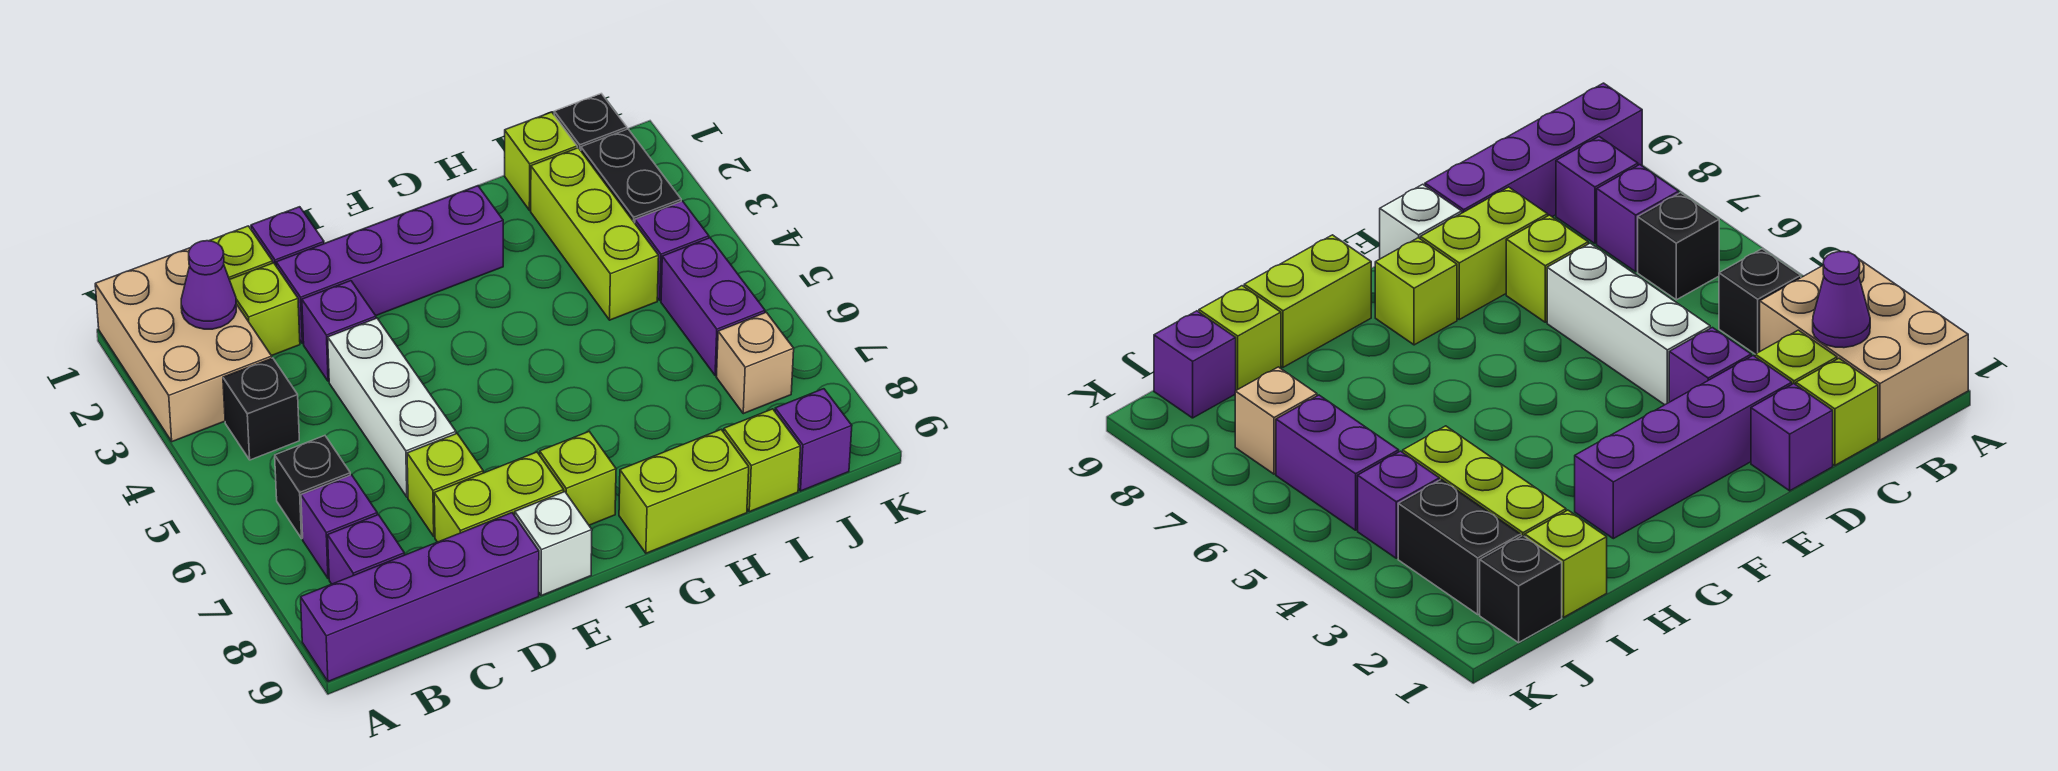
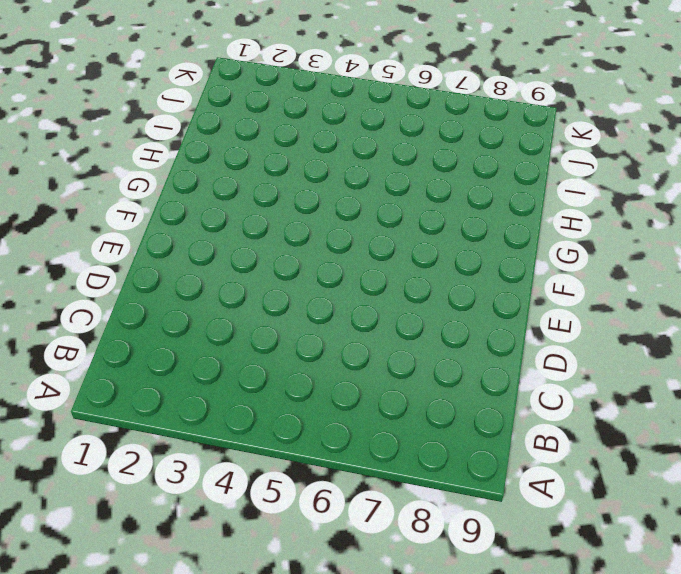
none -> tan 2x3 brick [95,248,272,442]
none -> purple 1x4 brick [301,513,539,682]
none -> black 1x1 brick [223,358,299,460]

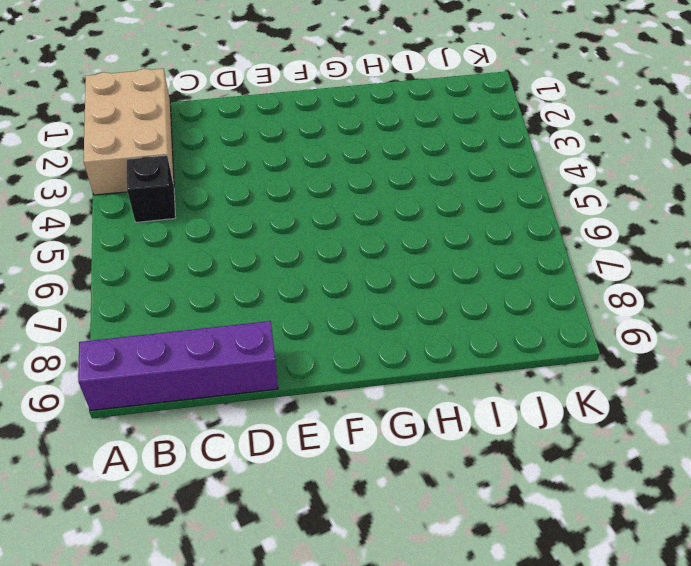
none -> black 1x1 brick [275,436,350,538]
none -> purple 1x1 brick [301,475,377,579]
none -> purple 1x1 brick [328,515,404,584]

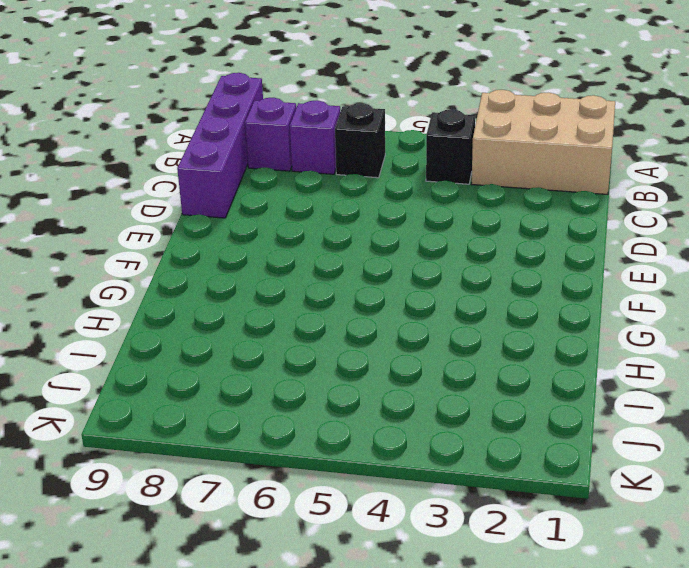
none -> lime 1x1 brick [209,226,273,280]
none -> lime 1x1 brick [230,263,300,356]
none -> purple 1x1 brick [251,207,324,265]

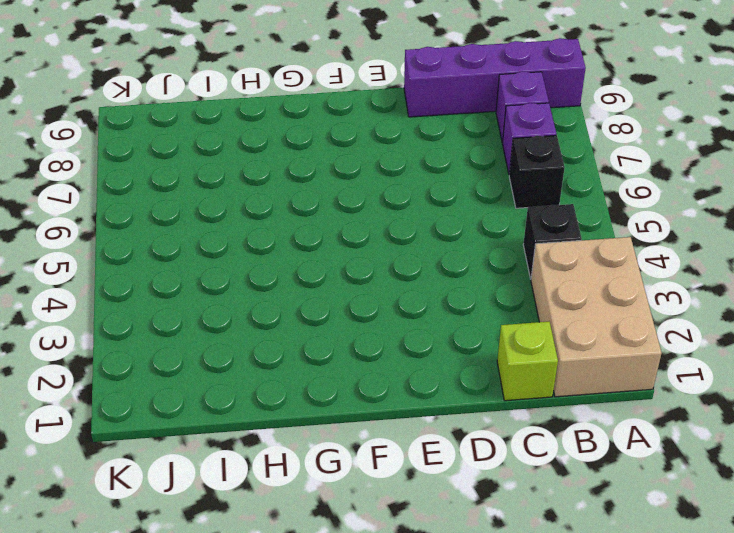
none -> lime 1x1 brick [230,263,300,356]
none -> purple 1x1 brick [251,207,324,265]
none -> purple 1x4 brick [276,186,503,344]

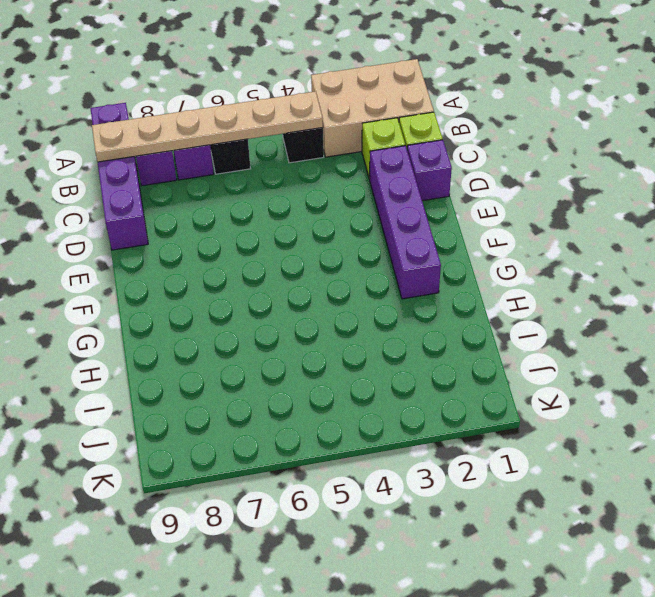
tan 1x6 plate [92,91,323,162] -> none
none -> purple 1x1 brick [302,281,376,381]
none -> white 1x3 brick [328,318,456,497]
none -> lime 1x1 brick [407,434,483,536]

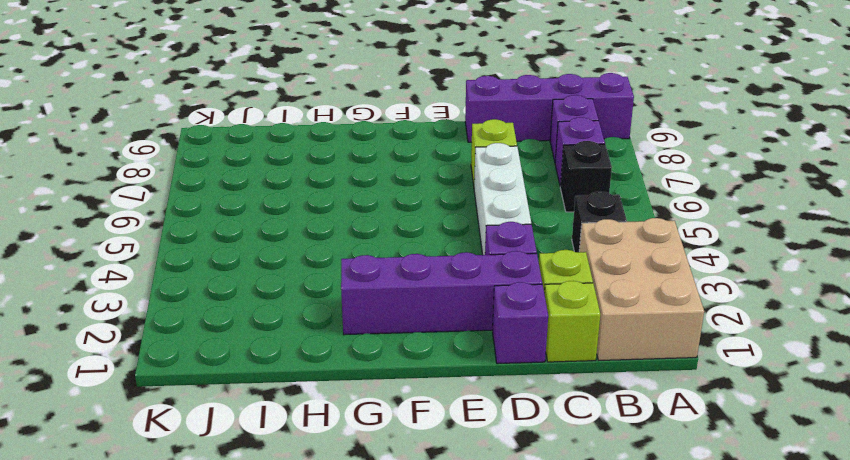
none -> lime 1x2 brick [434,452,564,542]
none -> white 1x1 brick [515,492,592,595]
none -> lime 1x1 brick [540,432,616,525]

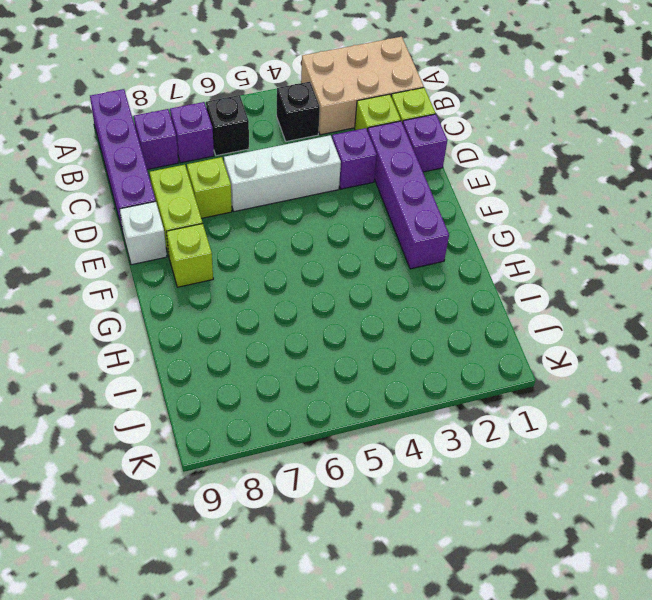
none -> lime 1x2 brick [619,430,749,553]
none -> lime 1x1 brick [505,112,577,210]
none -> lime 1x3 brick [531,148,659,320]

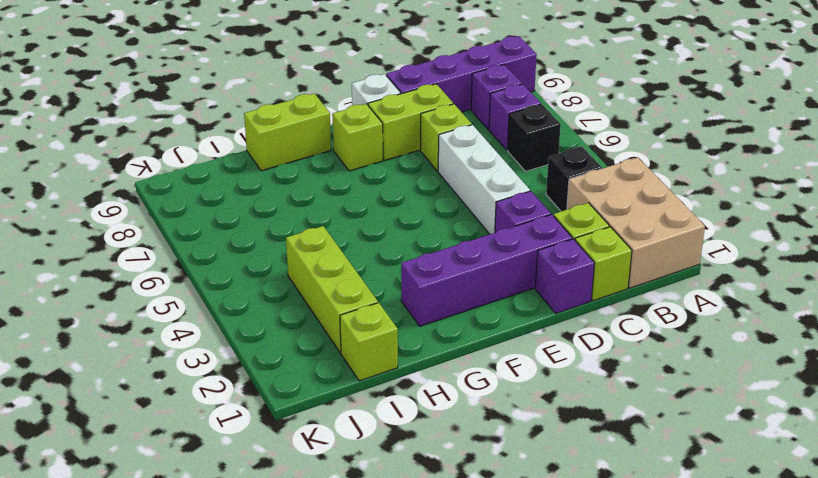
none -> lime 1x1 brick [724,409,800,512]
none -> black 1x1 brick [554,94,627,150]
none -> black 1x2 brick [581,129,681,223]

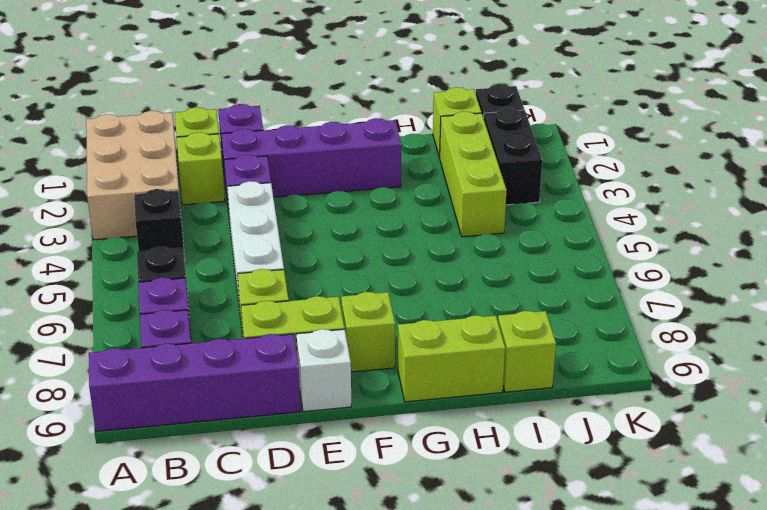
none -> purple 1x1 brick [635,201,709,301]
none -> purple 1x2 brick [661,238,765,376]
none -> tan 1x1 brick [716,312,794,414]

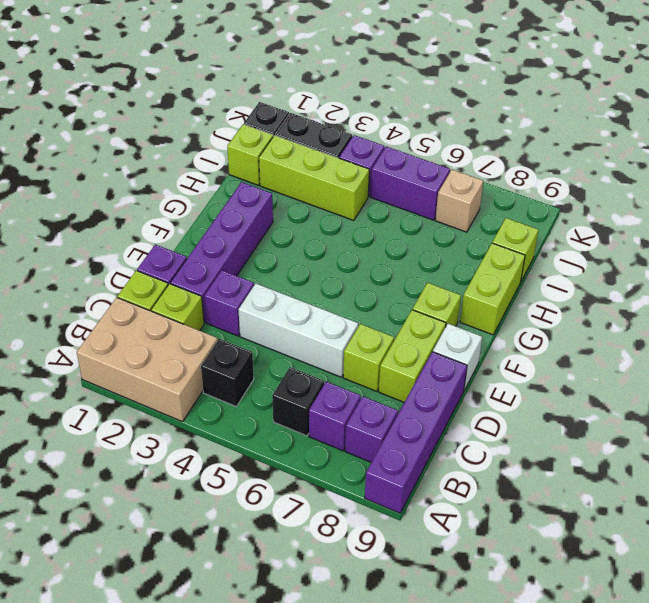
none -> purple 1x1 brick [775,389,852,491]
none -> purple 1x1 cone [181,241,236,329]

